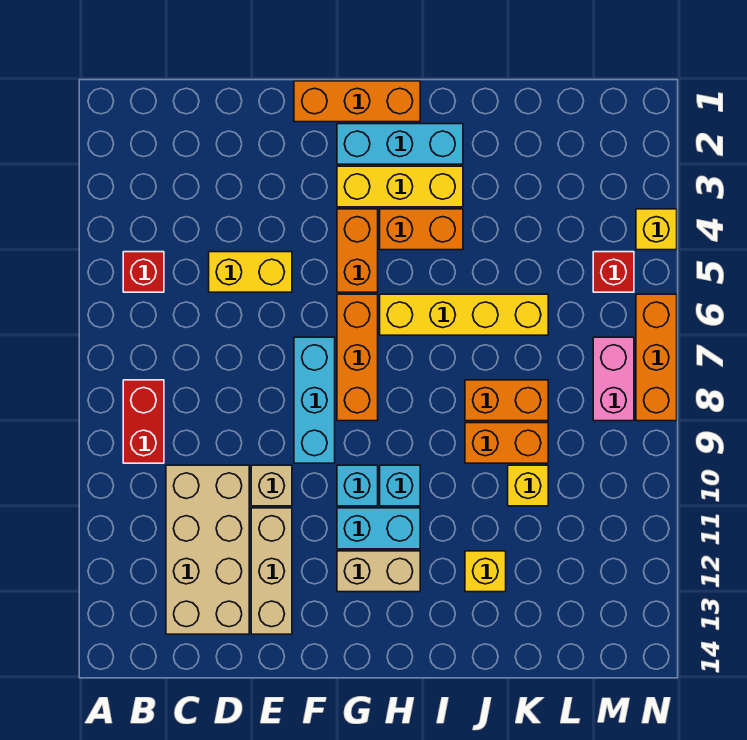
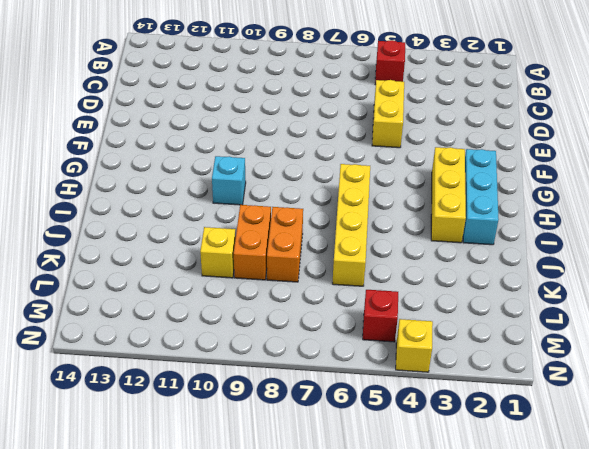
none -> red 1x2 brick [123,380,164,463]
none -> tan 2x4 brick [166,465,249,634]
none -> tan 1x1 brick [251,465,292,506]

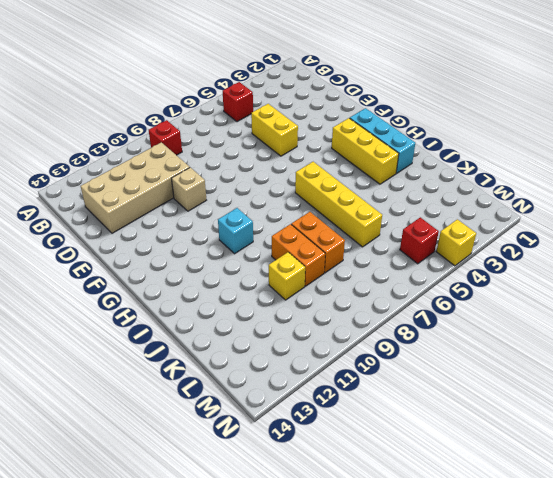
red 1x1 brick [149,120,182,155] -> red 1x2 brick [123,380,164,463]
none -> tan 1x3 brick [251,508,292,634]
none -> orange 1x3 brick [294,81,420,122]
none -> cyan 1x3 brick [294,337,335,463]

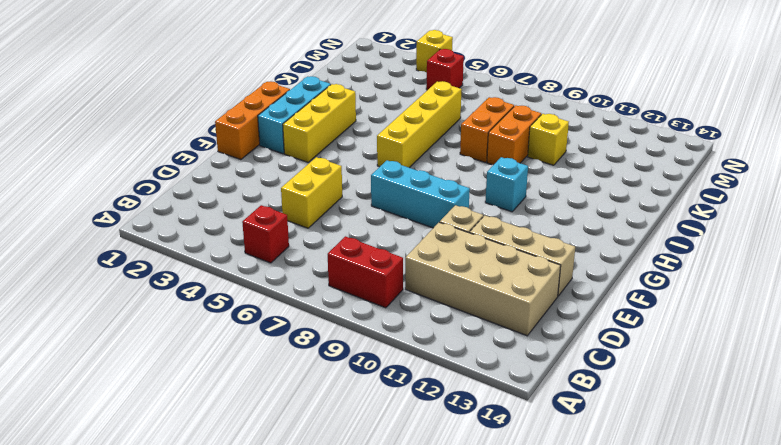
none -> orange 1x2 brick [337,209,378,292]
none -> orange 1x3 brick [337,294,378,421]
none -> cyan 1x1 brick [337,465,378,506]

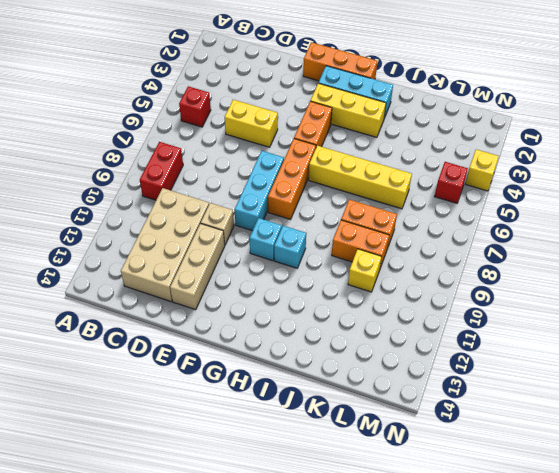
none -> cyan 1x2 brick [337,508,420,549]
none -> tan 1x2 brick [337,551,420,592]
none -> orange 1x2 brick [380,209,463,250]

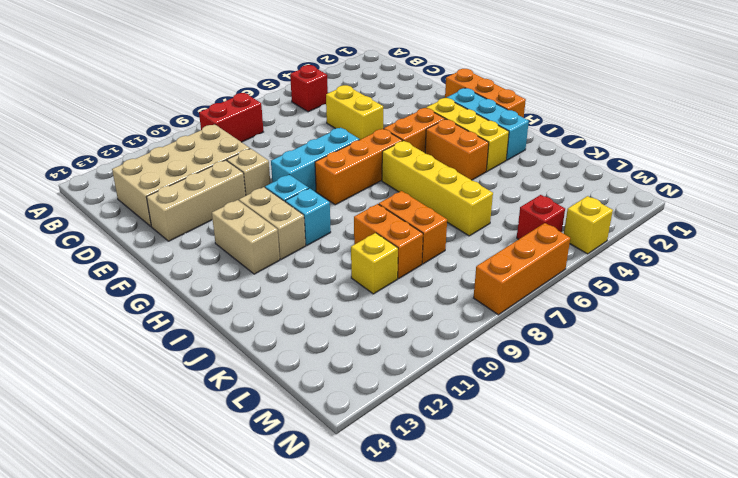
tan 1x2 brick [239,187,306,260] -> cyan 1x2 brick [337,508,420,549]
none -> yellow 1x1 brick [465,551,506,592]
none -> pink 1x2 brick [593,337,634,421]

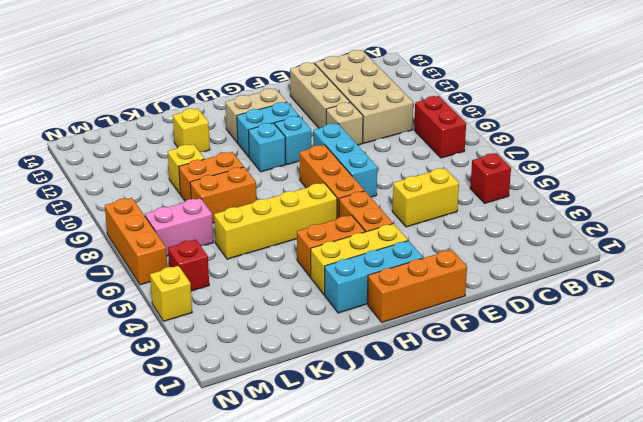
pink 1x2 brick [145,198,213,256] -> pink 1x2 brick turned to [593,337,634,421]

